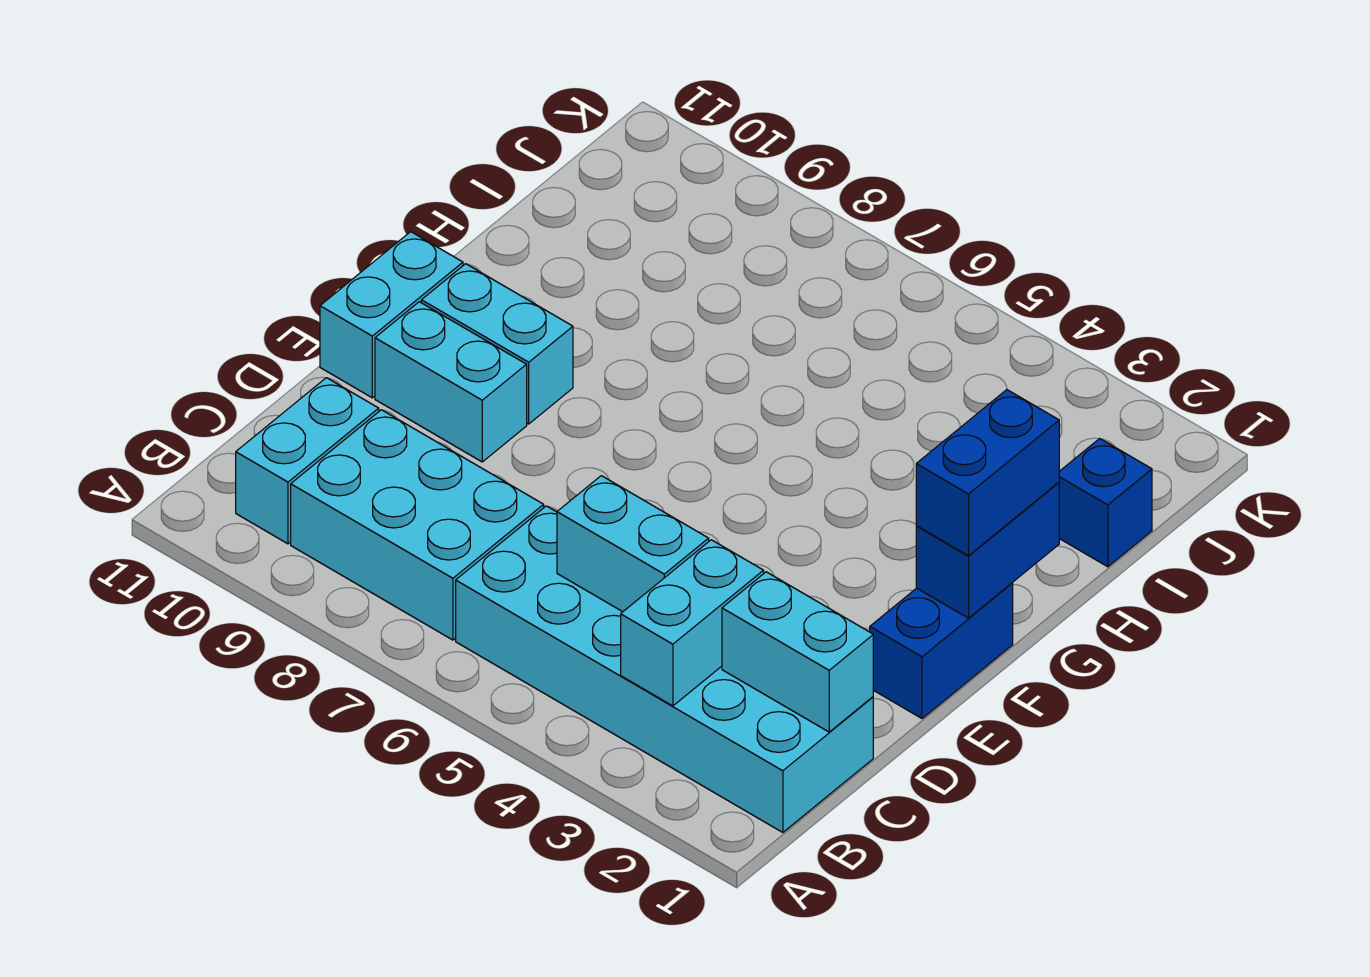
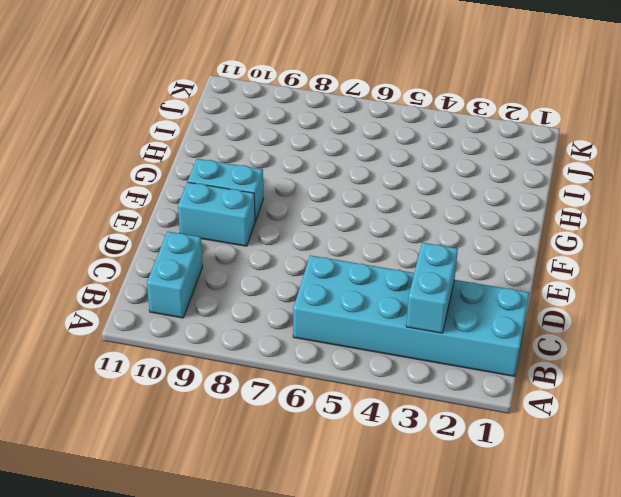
none -> cyan 2x3 brick [291,410,544,640]
none -> blue 1x2 brick [870,583,1013,718]
none -> cyan 1x2 brick [320,232,463,398]

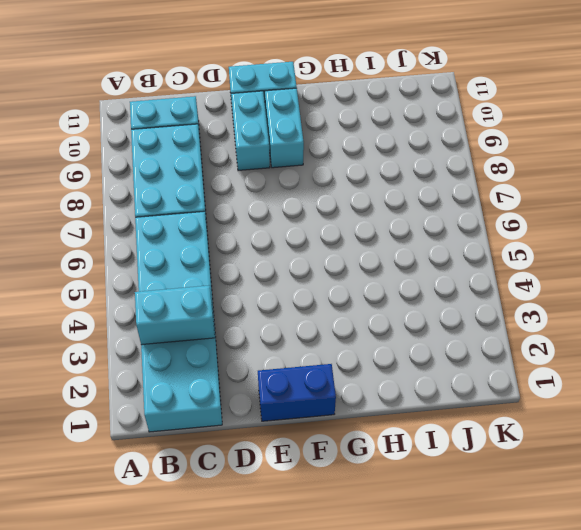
none -> blue 1x1 brick [1059,439,1152,567]
none -> cyan 1x2 brick [722,572,873,732]
none -> cyan 1x2 brick [557,476,709,612]

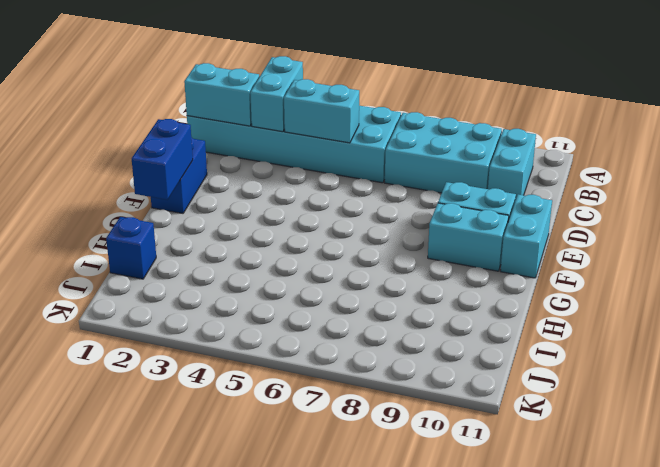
none -> blue 1x2 brick [916,390,1059,556]

